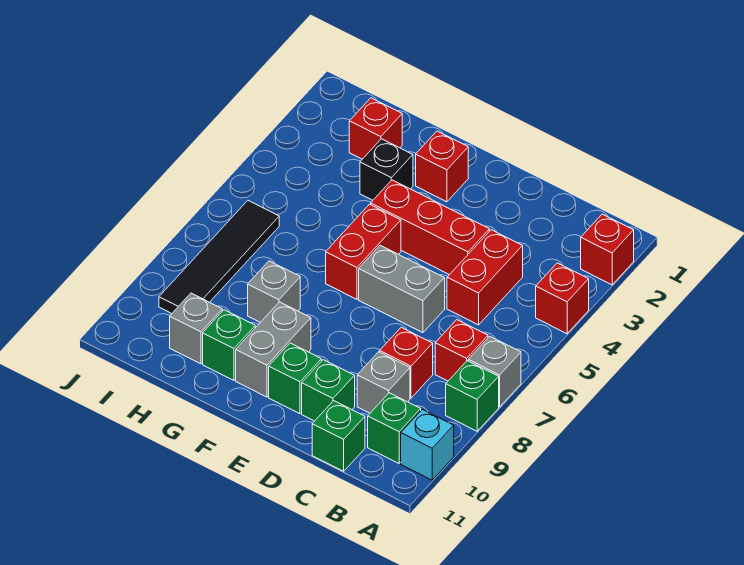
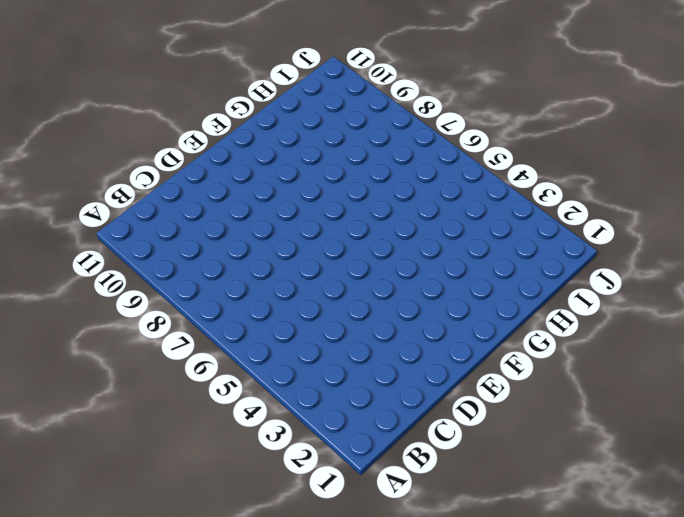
none -> red 1x1 brick [581,214,634,285]
none -> red 1x1 brick [536,263,589,334]
none -> grey 1x1 brick [468,336,521,407]

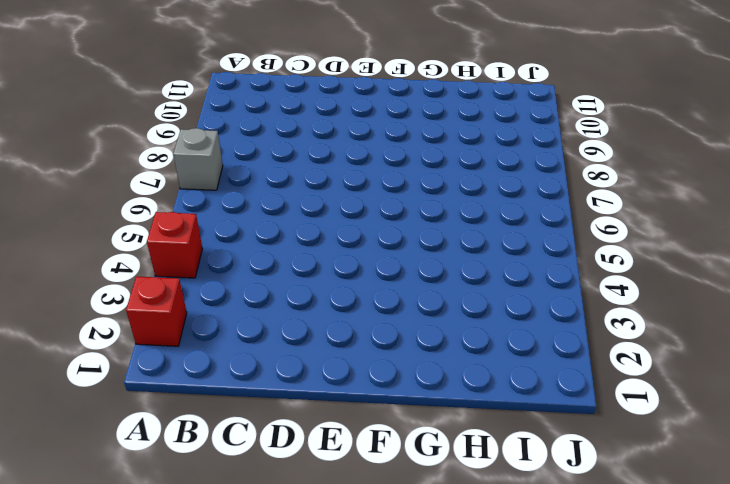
none -> green 1x1 brick [446,361,499,431]
none -> cyan 1x1 brick [401,409,454,480]
none -> red 1x1 brick [435,320,488,381]

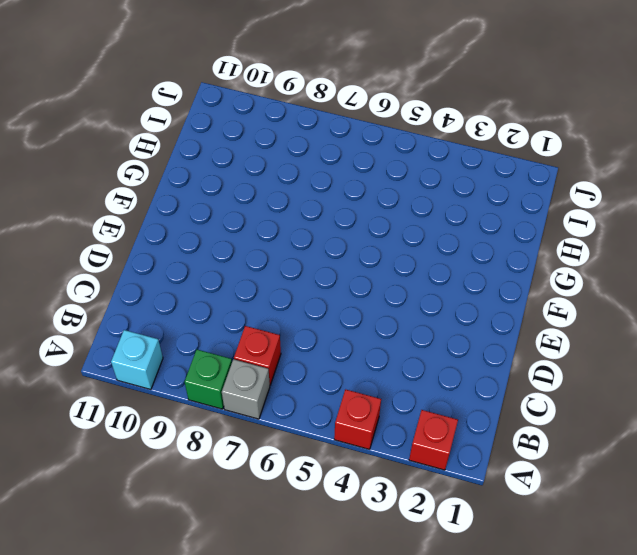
none -> green 1x1 brick [368,393,421,463]
none -> red 1x2 brick [447,230,523,325]
none -> red 1x1 brick [380,327,433,398]

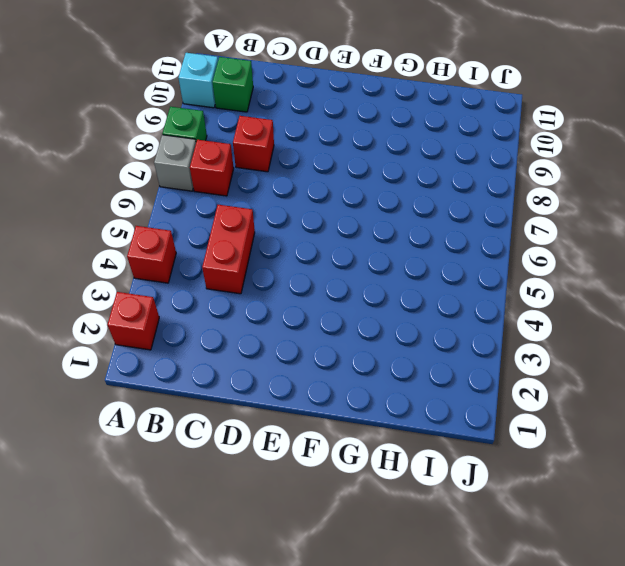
none -> grey 1x1 brick [357,352,410,413]
none -> green 1x1 brick [312,401,365,471]
none -> red 1x3 brick [371,180,489,275]

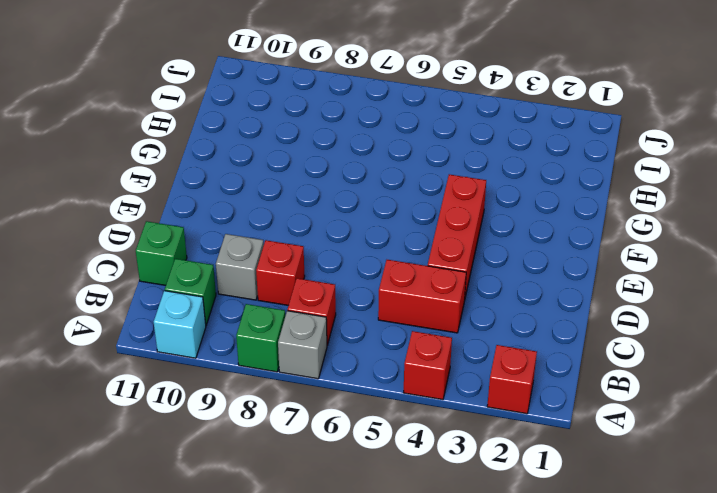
none -> grey 1x2 brick [359,245,445,333]
none -> green 1x1 brick [302,360,355,421]
none -> green 1x1 brick [269,343,321,414]

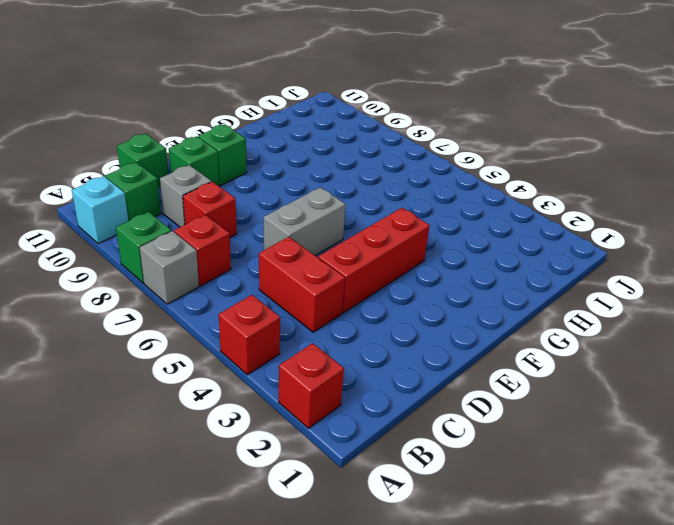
none -> red 1x1 brick [416,131,468,202]
none -> red 1x2 brick [326,204,401,299]
none -> grey 1x2 brick [236,302,311,397]

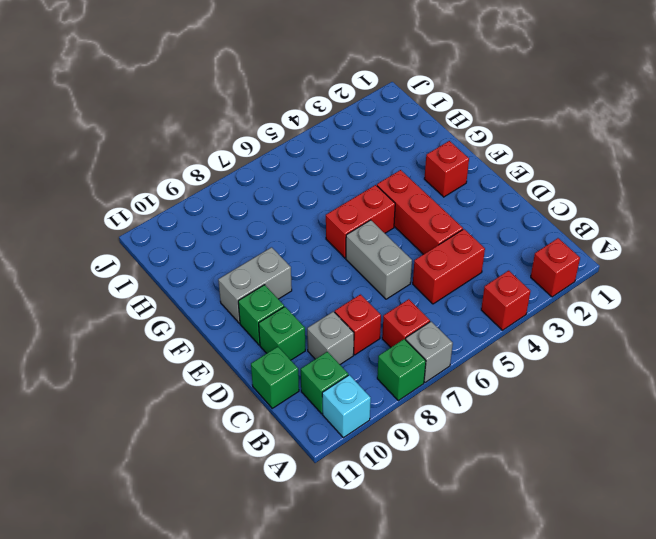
none -> black 1x1 brick [360,139,413,200]
none -> grey 1x1 brick [248,261,300,322]
none -> green 1x1 brick [203,310,255,380]

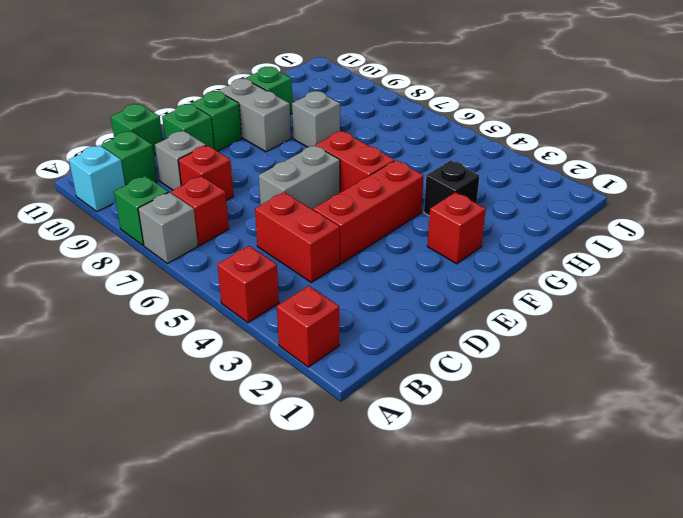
none -> red 1x1 brick [349,98,402,159]
none -> grey 1x1 brick [170,293,222,364]
none -> black 1x4 tile [159,201,279,314]

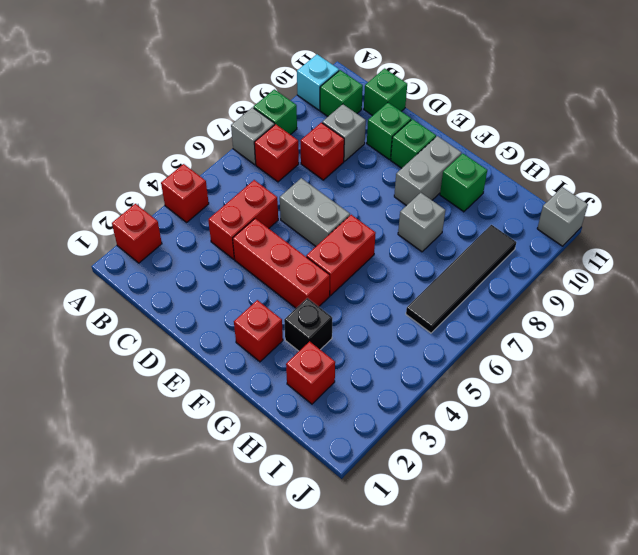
grey 1x1 brick [537,187,588,246] -> grey 1x1 brick moved to [170,293,222,364]

